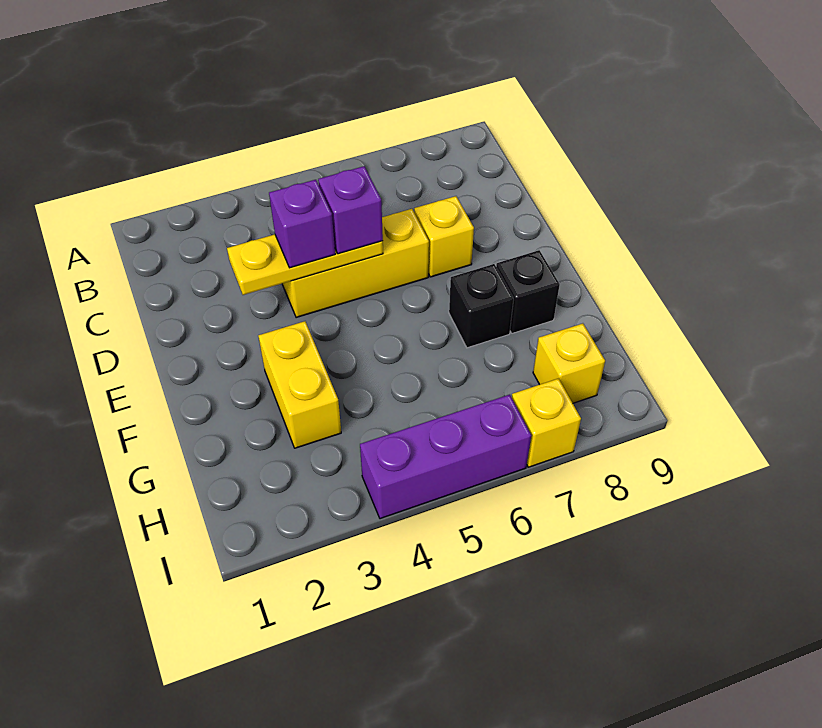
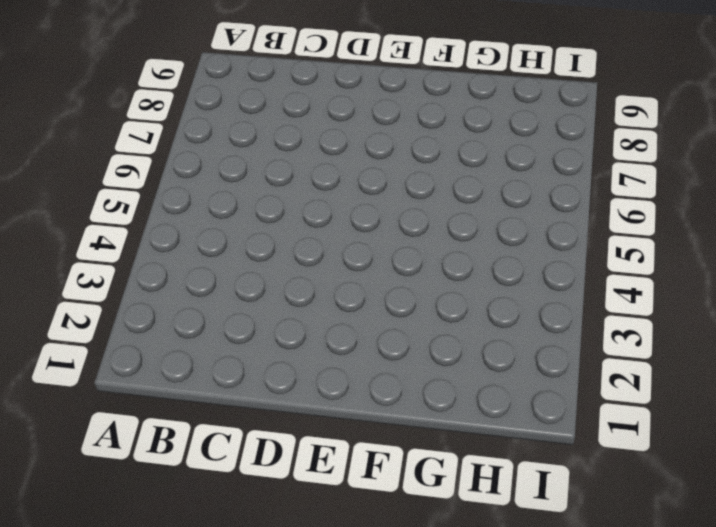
none -> yellow 1x3 brick [282,209,429,318]
none -> yellow 1x1 brick [414,196,474,277]

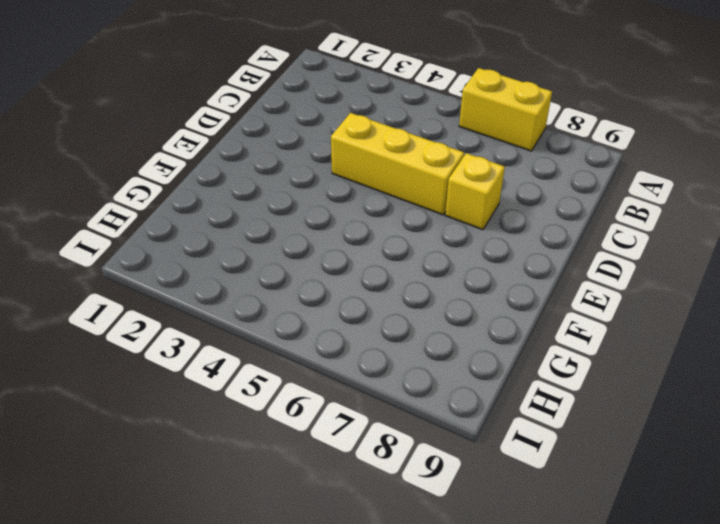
yellow 1x2 brick [459,68,552,151] -> yellow 1x2 brick turned to [258,321,341,448]
none -> black 1x1 brick [449,264,514,348]
none -> black 1x1 brick [496,250,560,333]

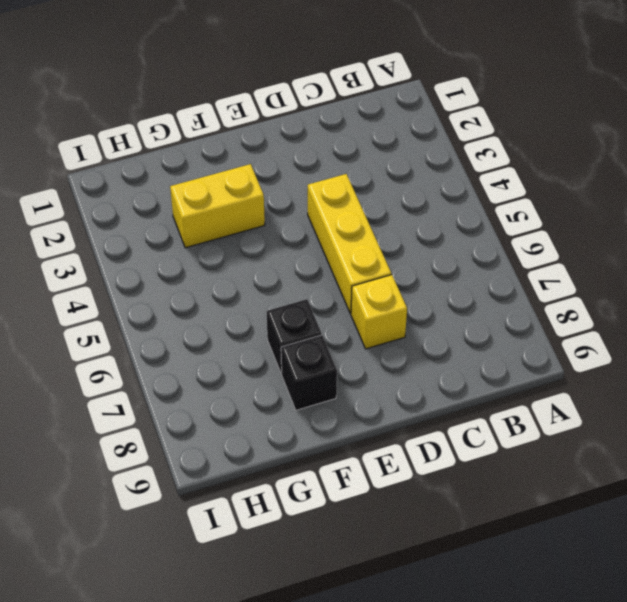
none -> yellow 1x1 brick [533,323,605,403]
none -> purple 1x3 brick [360,395,531,519]

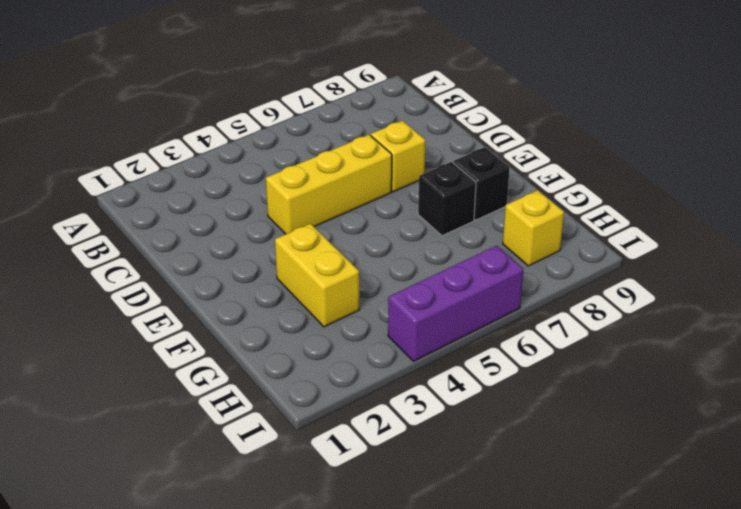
none -> yellow 1x1 brick [512,379,581,467]
none -> yellow 1x3 plate [227,234,383,295]

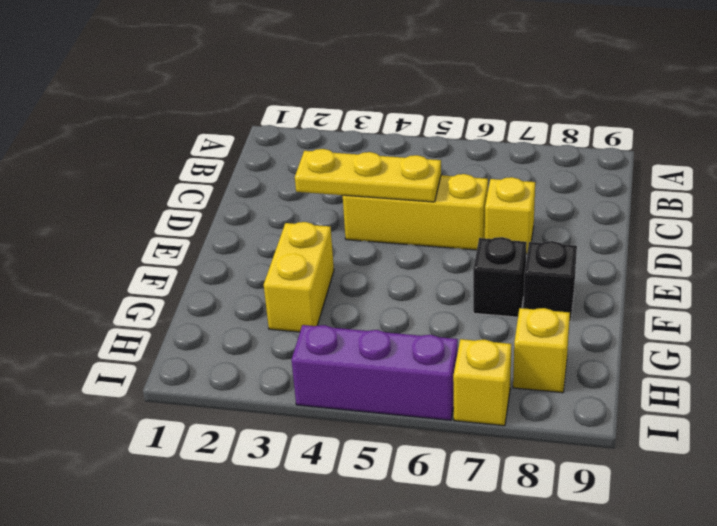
none -> purple 1x1 brick [269,180,335,268]
none -> purple 1x1 brick [318,166,383,254]

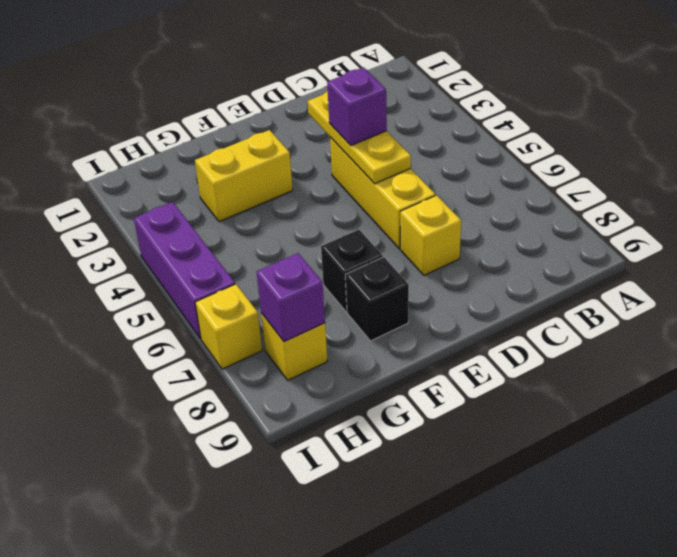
purple 1x1 brick [257,253,325,342] -> purple 1x1 brick moved to [318,166,383,254]

